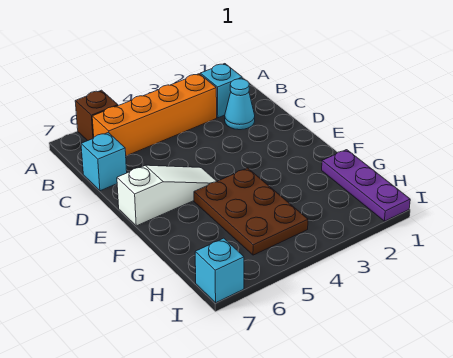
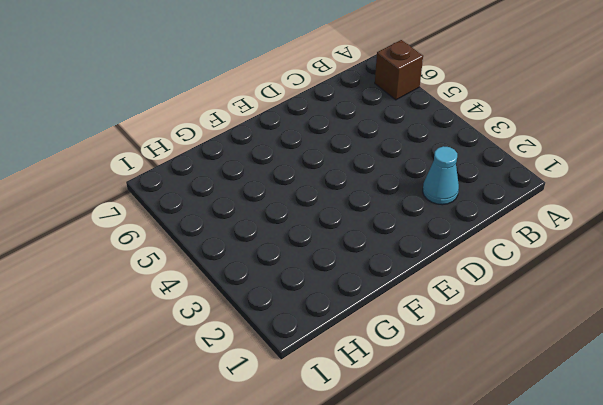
none -> cyan 1x1 brick [200,64,242,118]
none -> orange 1x4 brick [92,74,217,156]

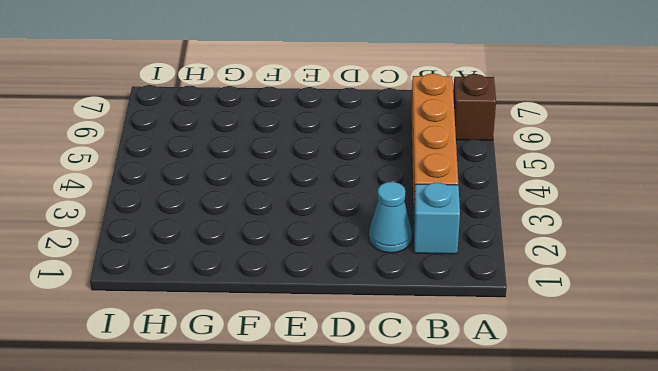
none -> cyan 1x1 brick [81,133,127,191]
none -> white 1x3 slope [117,165,217,226]

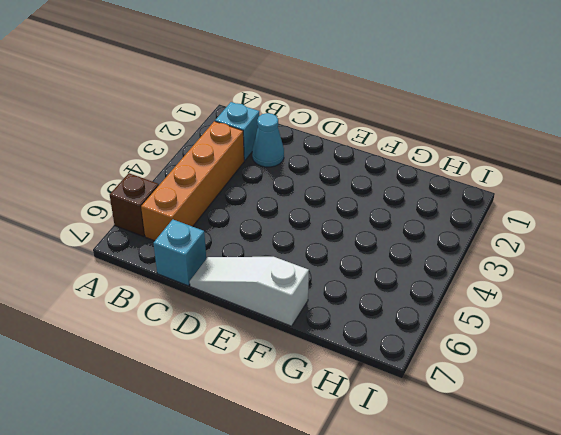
white 1x3 slope [190,257,309,326] -> white 1x3 slope turned to [117,165,217,226]
none -> brown 2x3 plate [194,168,308,255]
none -> purple 1x3 plate [322,150,410,221]

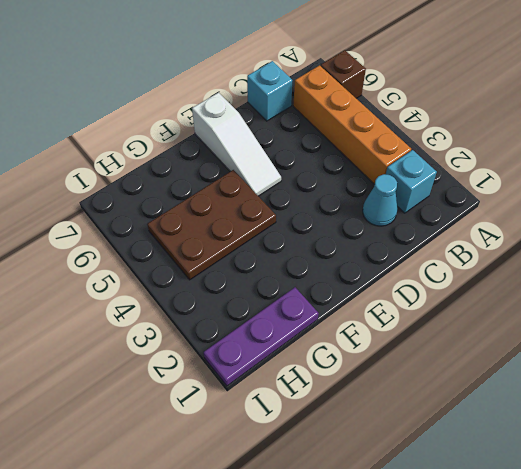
none -> cyan 1x1 brick [195,238,244,303]

